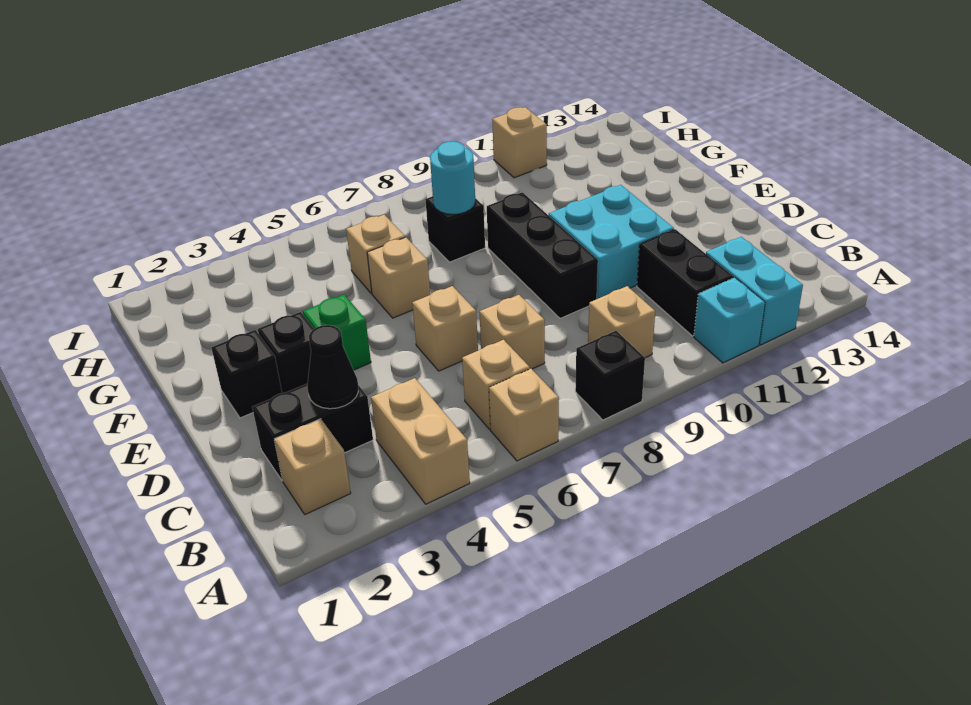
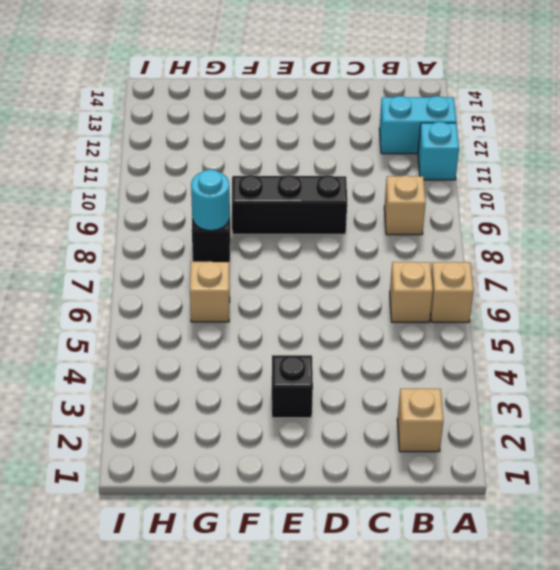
none -> tan 1x2 brick [371,378,470,504]
none -> black 1x1 brick [575,331,645,420]
none -> black 1x2 brick [637,229,733,336]

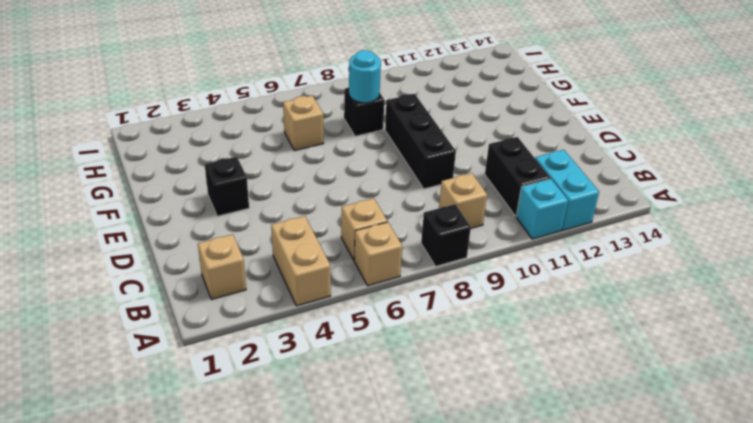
none -> black 1x2 brick [252,383,373,481]
none -> tan 1x1 brick [479,295,545,369]
none -> tan 1x1 brick [412,286,478,371]

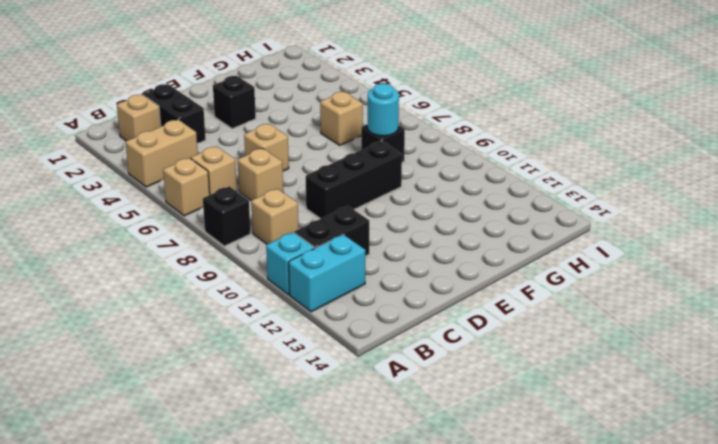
none -> cyan 2x2 brick [549,185,674,299]
none -> black 1x1 brick [211,330,282,418]
none -> green 1x1 brick [303,295,371,370]

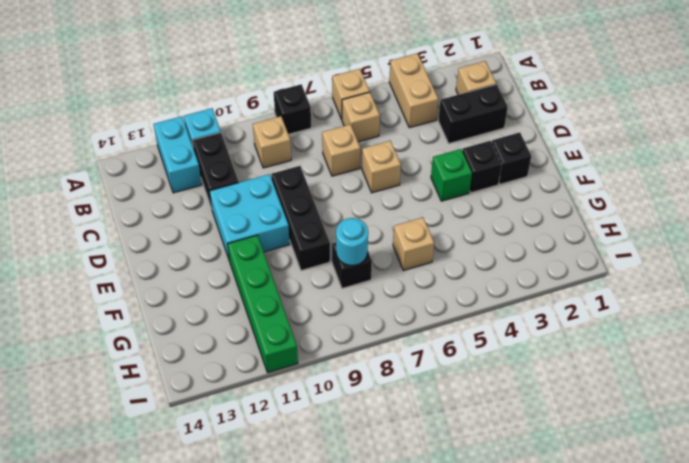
green 1x4 brick [228,235,298,373] -> tan 1x1 brick [492,107,547,178]
none -> tan 1x1 brick [367,237,430,318]
none -> black 1x1 cone [307,325,358,409]

